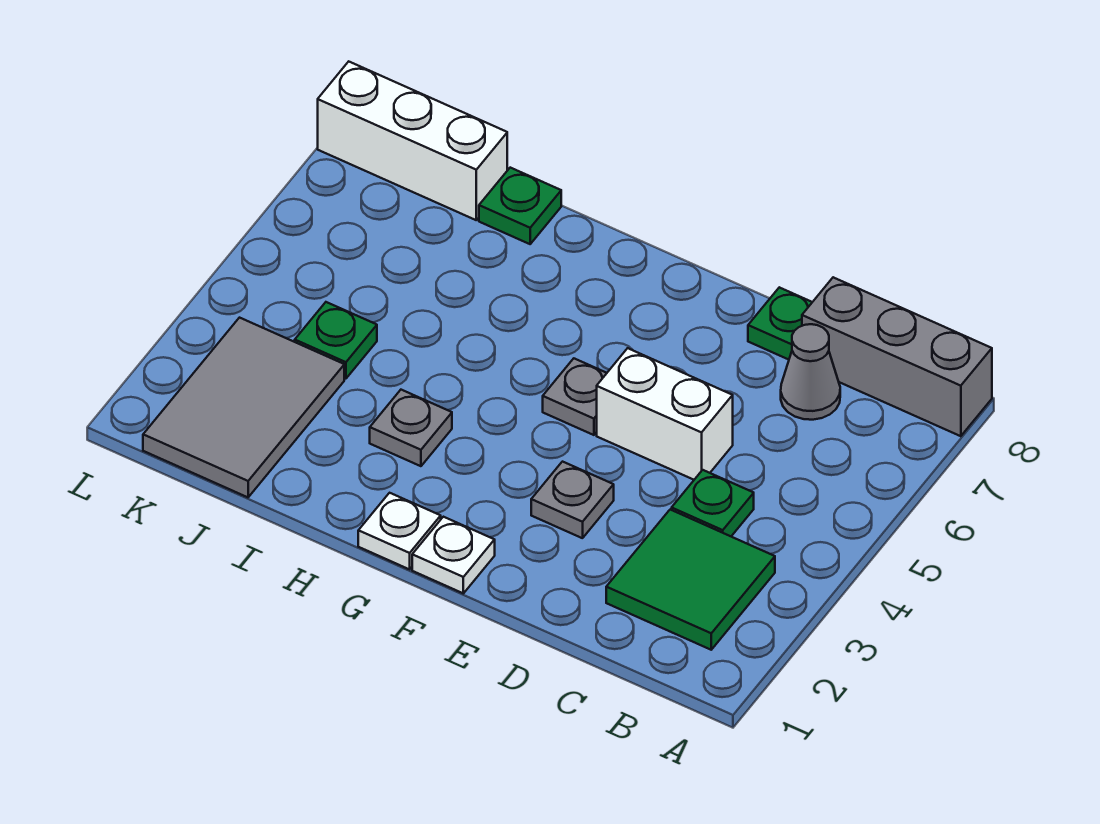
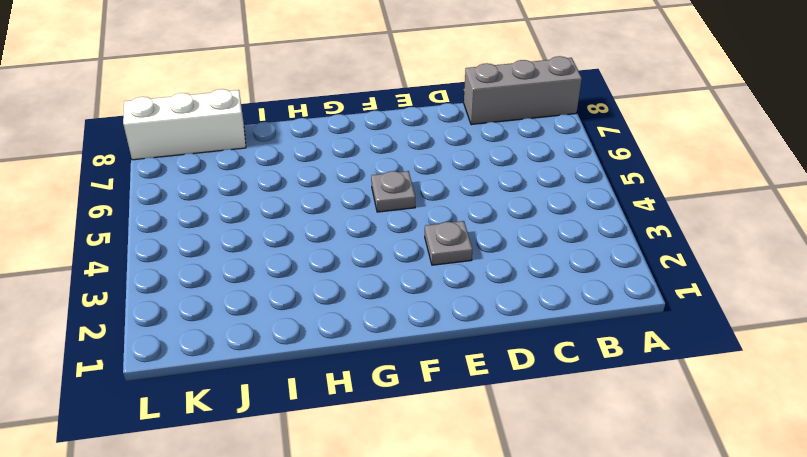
none -> green 2x2 tile [606,510,775,650]
none -> green 1x1 plate [672,470,754,536]
none -> grey 1x1 cone [781,324,840,420]

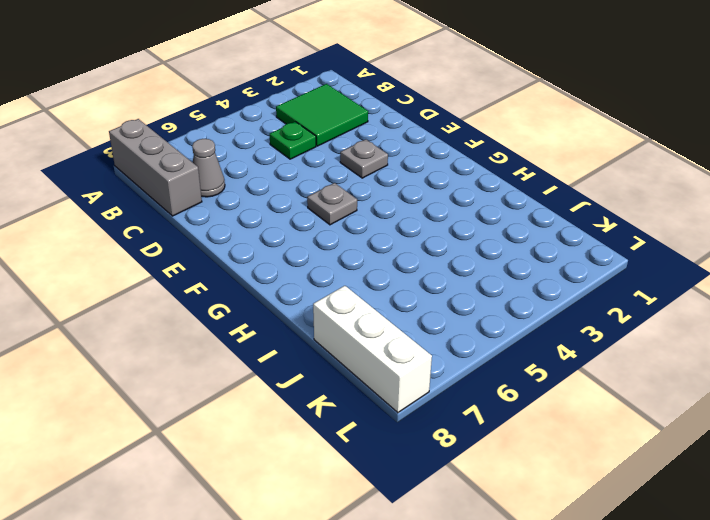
none -> white 1x2 brick [597,348,733,480]
none -> green 1x1 plate [748,287,812,360]
none -> white 1x1 plate [412,517,495,593]

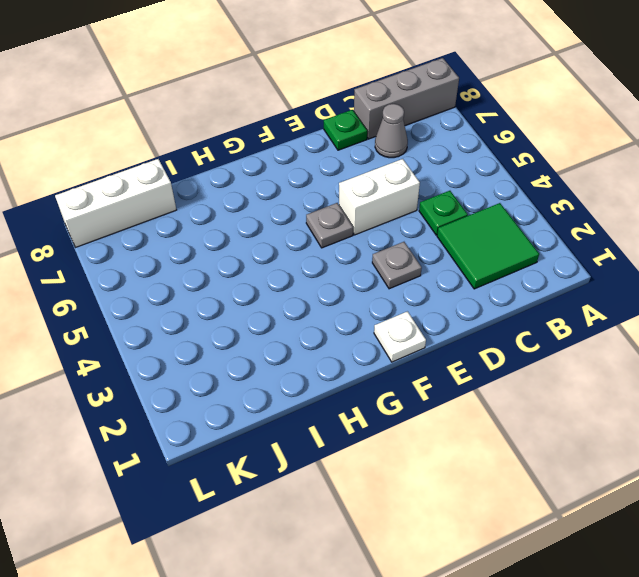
none -> white 1x1 plate [358,493,441,569]
none -> grey 1x1 plate [370,390,452,466]
none -> green 1x1 plate [479,168,561,244]

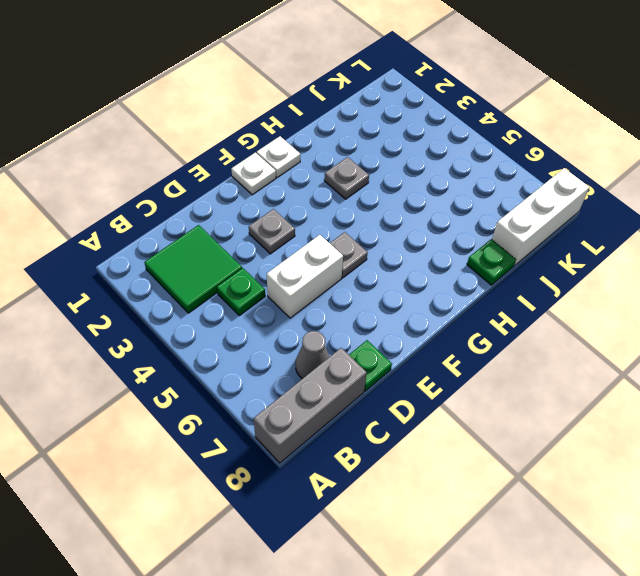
none -> grey 2x3 tile [143,318,344,497]
none -> green 1x1 plate [295,302,377,379]

